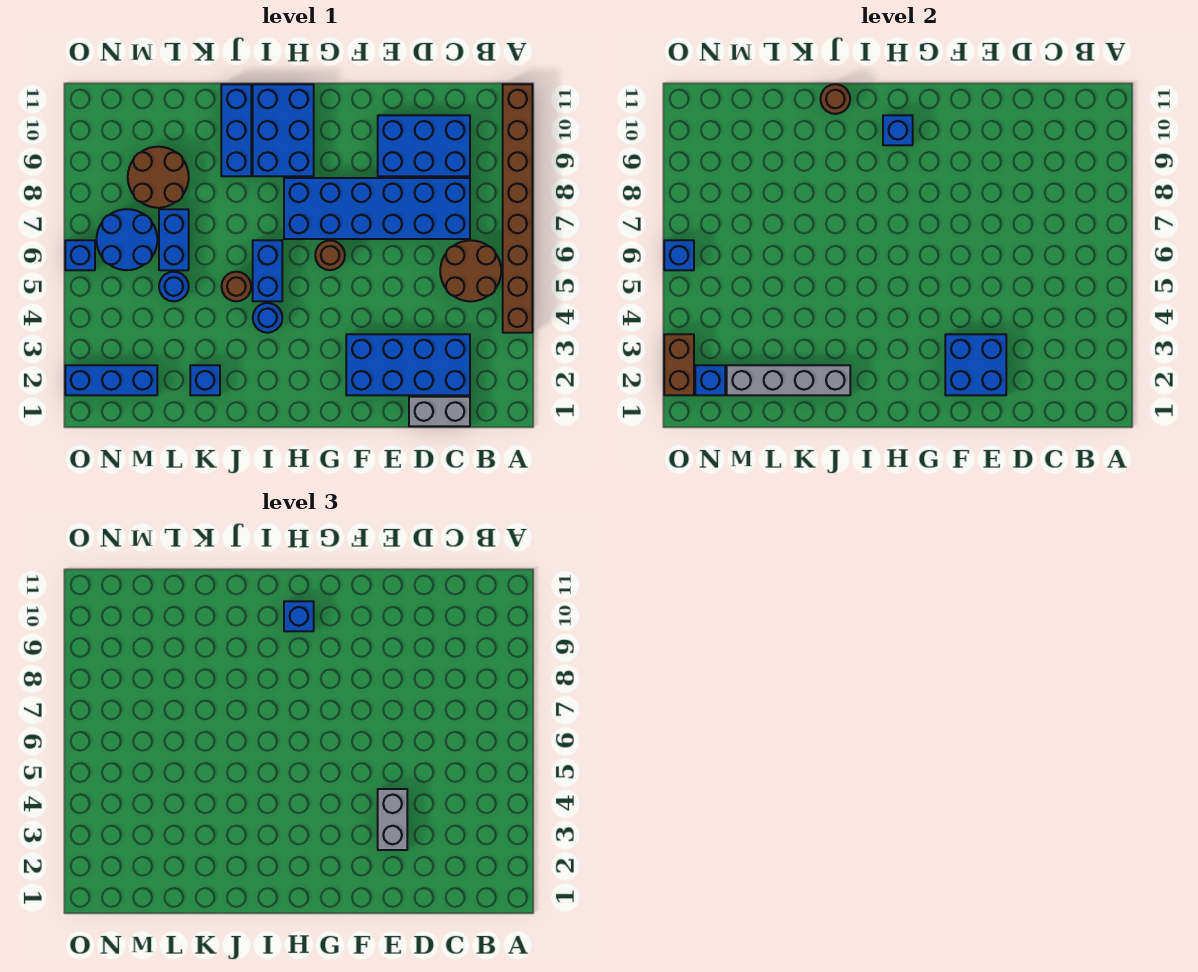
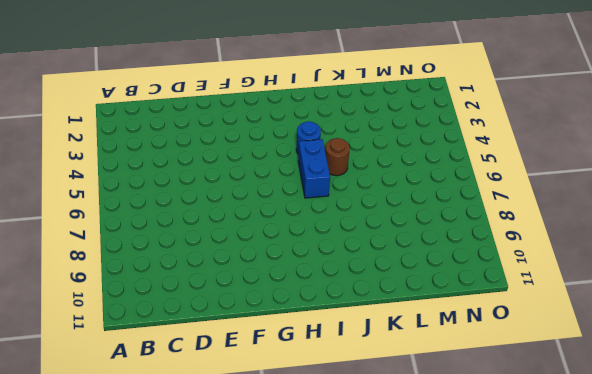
none -> brown 1x8 brick [503,84,532,333]
none -> brown 2x2 round brick [440,240,501,301]
none -> grey 1x2 brick [409,397,470,426]

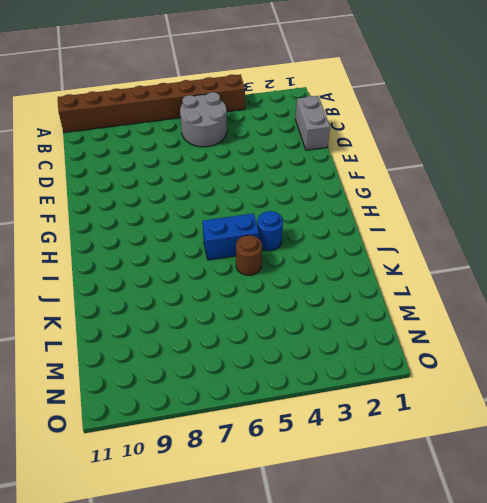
grey 2x2 round brick [180,92,227,147] -> brown 2x2 round brick [440,240,501,301]
none -> blue 2x4 brick [346,334,470,395]
none -> blue 2x6 brick [284,178,470,239]
none -> blue 2x3 brick [378,115,470,176]

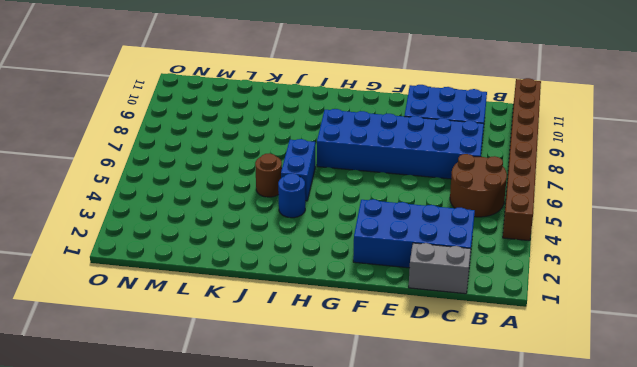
none -> brown 1x1 round brick [315,241,345,270]
none -> blue 2x3 brick [253,84,314,176]
none -> blue 1x3 brick [221,84,251,176]

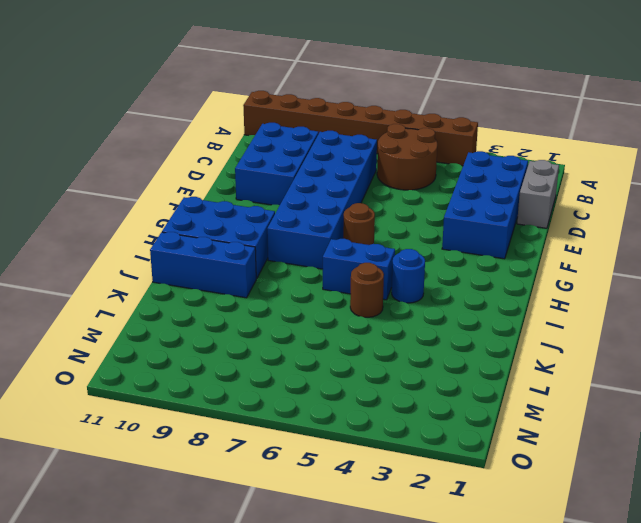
none -> blue 1x1 brick [190,365,220,395]
none -> blue 1x1 round brick [159,272,189,301]
none -> blue 1x2 brick [159,209,189,270]

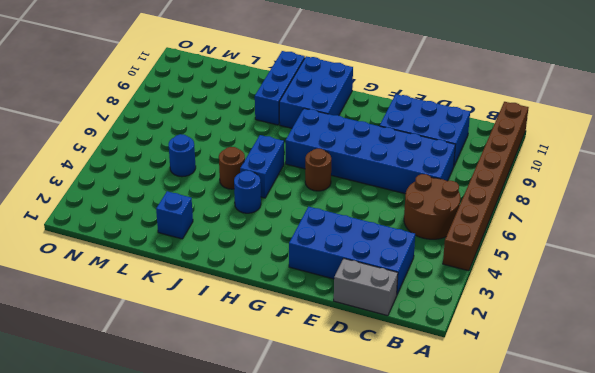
none -> blue 1x2 brick [159,209,189,270]
none -> brown 2x2 round brick [128,147,189,208]
none -> blue 1x3 brick [65,365,157,395]

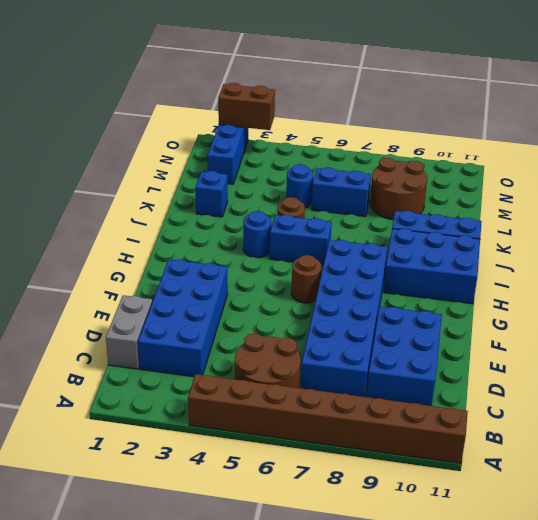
none -> blue 2x2 round brick [96,209,157,270]
none -> blue 1x1 brick [65,240,95,270]
none -> blue 2x2 brick [945,334,1006,395]

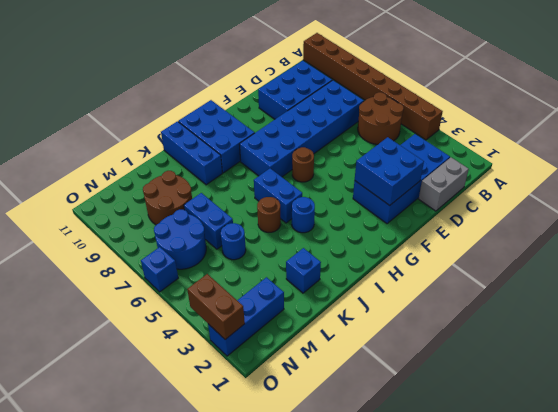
none -> blue 1x1 brick [883,115,913,145]
none -> grey 1x4 brick [727,365,850,395]
none -> brown 1x1 round brick [821,84,850,114]

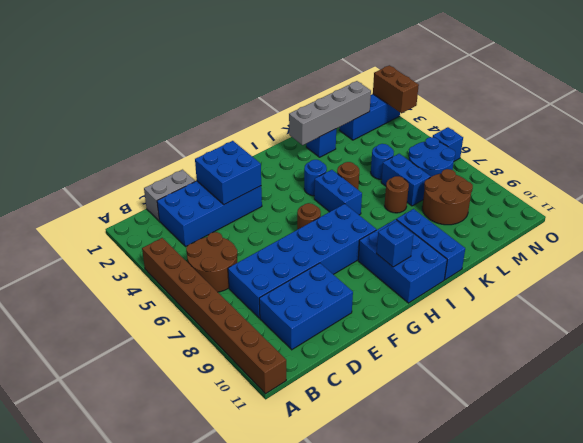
brown 1x1 round brick [385,176,409,213] -> brown 1x1 round brick moved to [821,84,850,114]
none -> blue 1x1 brick [695,365,725,395]
none -> blue 1x1 brick [664,240,694,270]
none -> grey 1x2 brick [378,789,407,850]

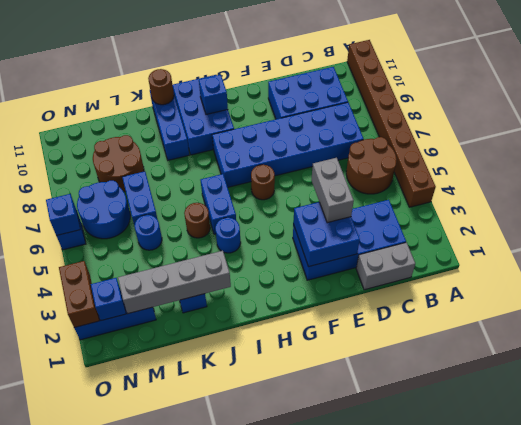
none -> blue 1x1 brick [284,601,314,631]

